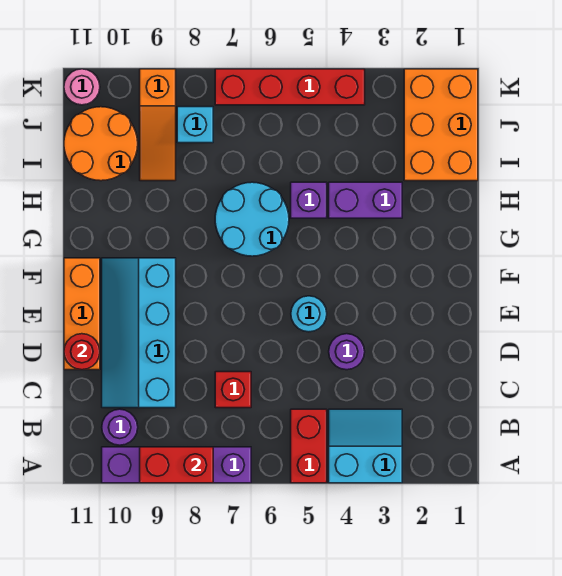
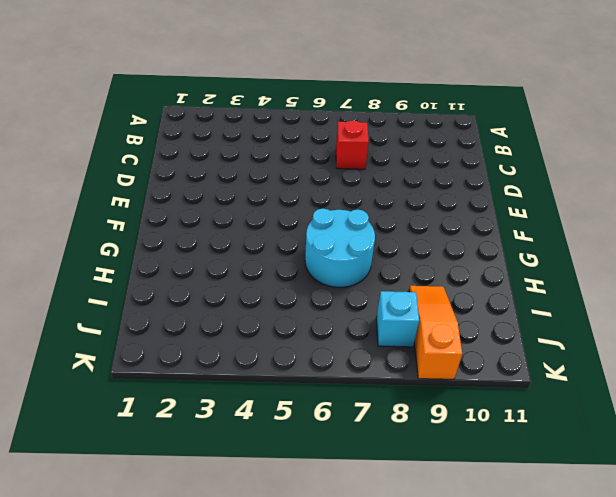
none -> cyan 2x2 slope [329,409,402,483]
none -> red 1x2 brick [291,409,327,483]
none -> purple 1x4 brick [102,447,251,483]

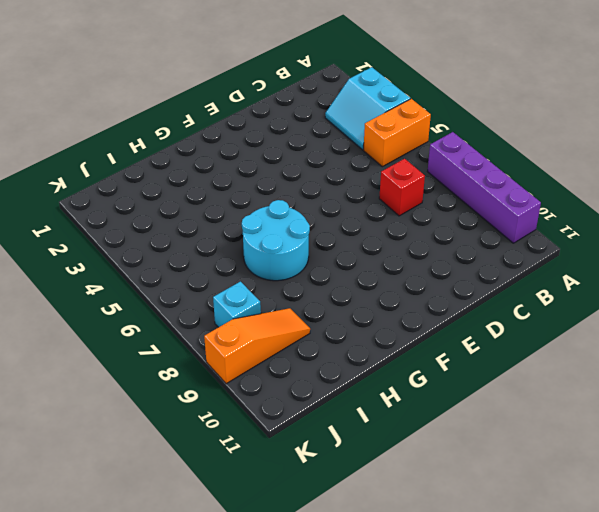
orange 1x2 brick [363,99,431,167] -> red 1x2 brick [291,409,327,483]
none -> purple 1x1 round brick [102,409,138,445]
none -> cyan 2x4 slope [102,258,176,408]
none -> purple 1x1 round brick [329,334,365,370]

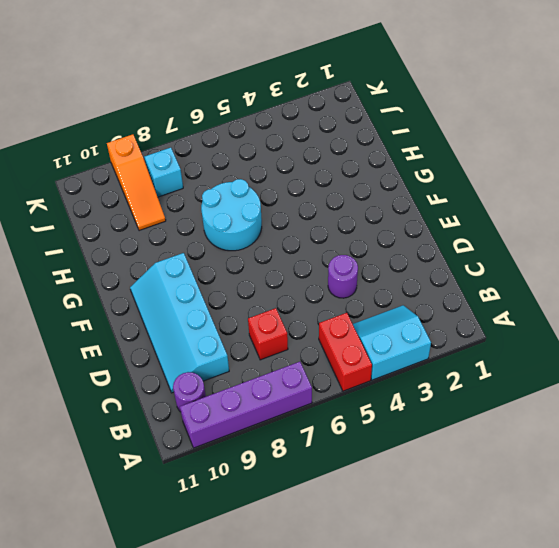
none -> orange 1x3 brick [64,258,100,370]
none -> cyan 1x1 round brick [291,296,327,332]
none -> purple 1x2 brick [329,182,402,218]

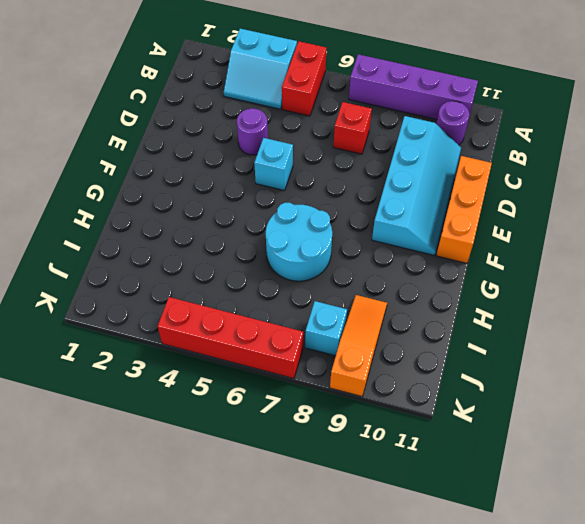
cyan 1x1 brick [254,138,293,191] -> cyan 1x1 round brick [291,296,327,332]
none -> purple 1x2 brick [329,182,402,218]
none -> purple 1x1 brick [291,182,327,218]
none -> orange 2x3 brick [404,69,478,181]

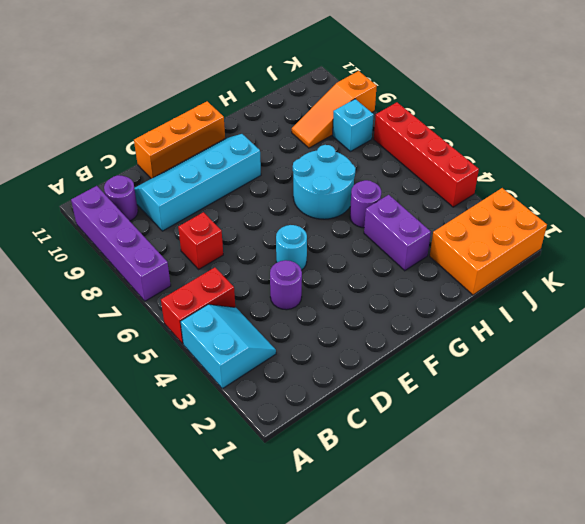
purple 1x1 round brick [350,180,381,228] -> purple 1x1 brick [291,182,327,218]
none -> orange 2x2 round brick [64,107,138,181]
none -> pink 1x1 round brick [64,69,100,105]
none -> red 1x2 brick [140,447,213,483]

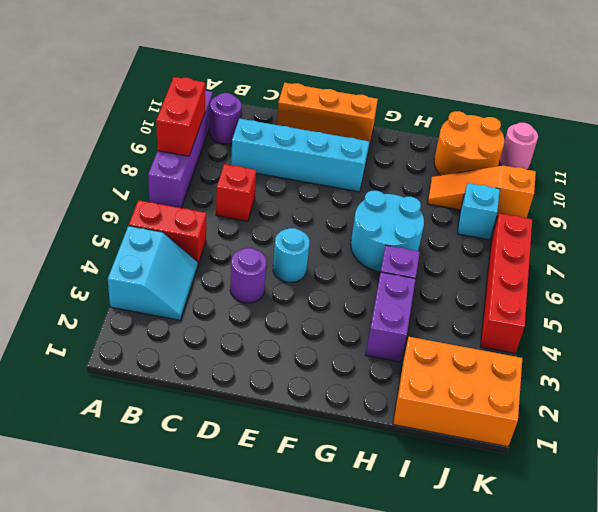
none -> red 1x1 round brick [64,334,100,370]

